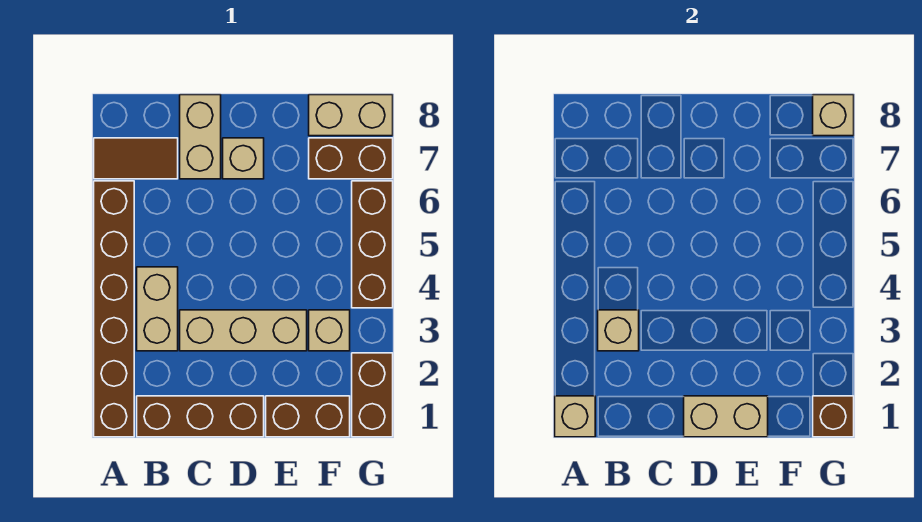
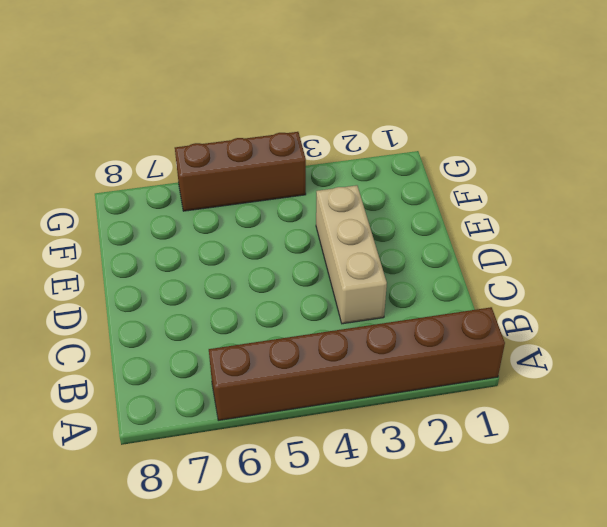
none -> brown 1x2 tile [94,138,178,179]
none -> brown 1x3 brick [137,396,264,437]
none -> tan 1x2 brick [137,267,178,351]

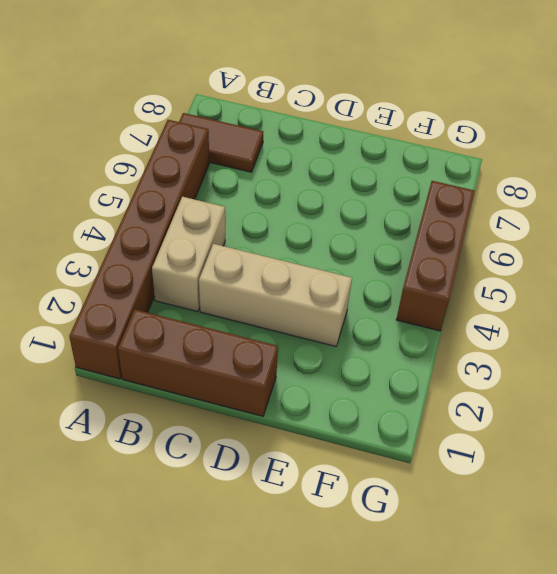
none -> tan 1x2 brick [180,95,221,179]
none -> tan 1x1 brick [223,138,264,179]
none -> brown 1x2 brick [266,396,350,437]

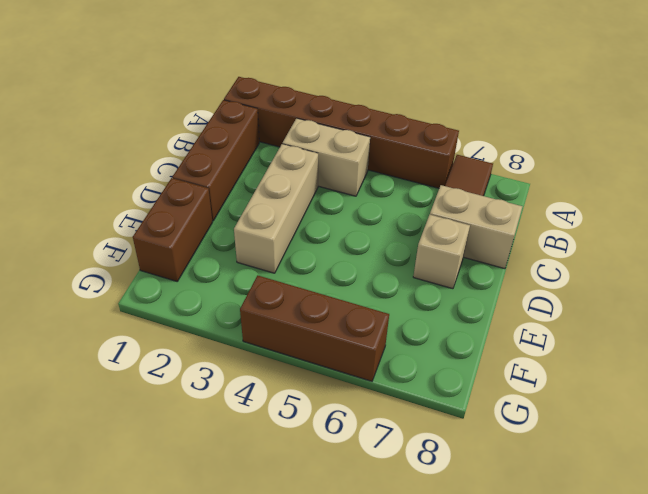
none -> tan 1x1 brick [309,310,350,351]
none -> brown 1x2 brick [309,138,393,179]
none -> tan 1x2 brick [309,95,393,136]

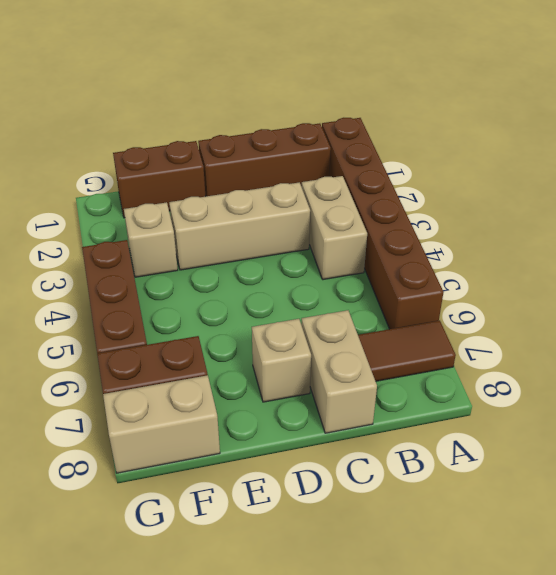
none -> brown 1x2 brick [352,353,393,437]
none -> tan 1x1 brick [555,396,595,437]
none -> tan 1x1 brick [598,310,639,351]

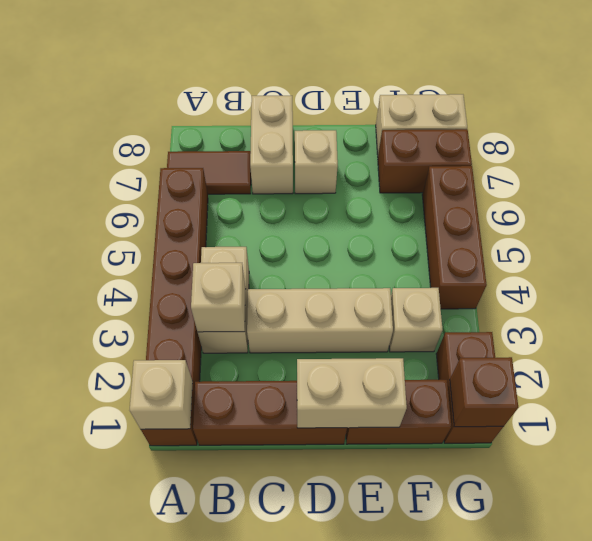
none -> tan 1x1 brick [813,95,854,136]

